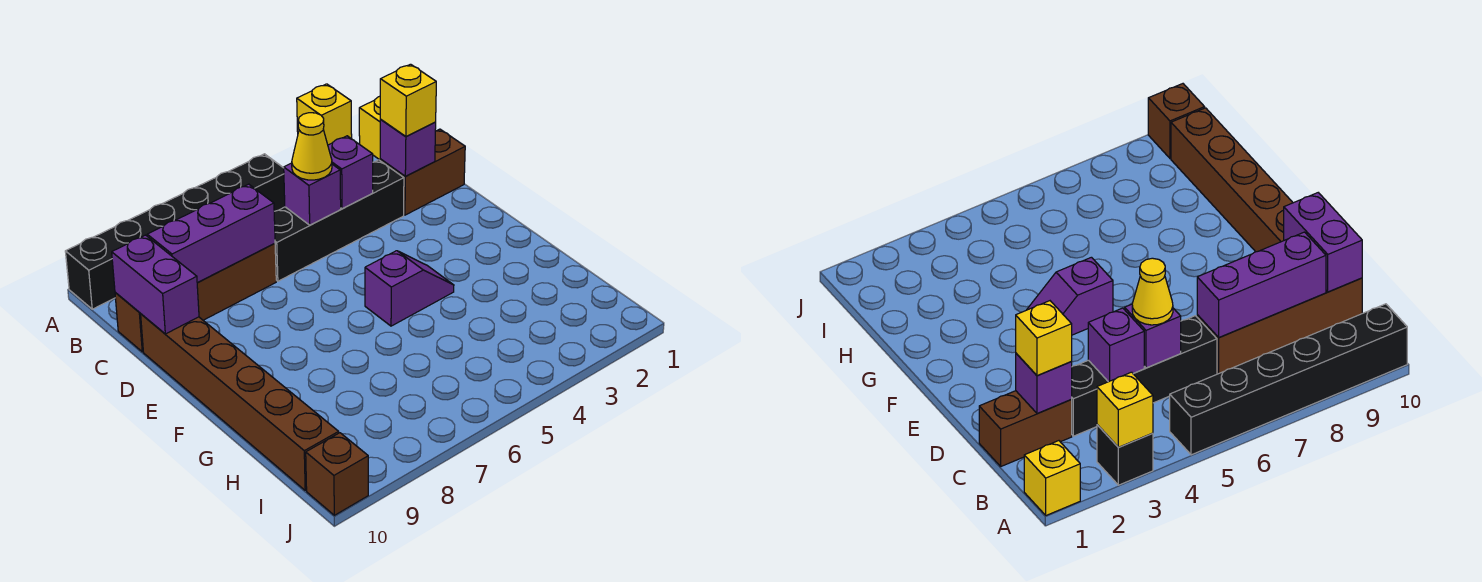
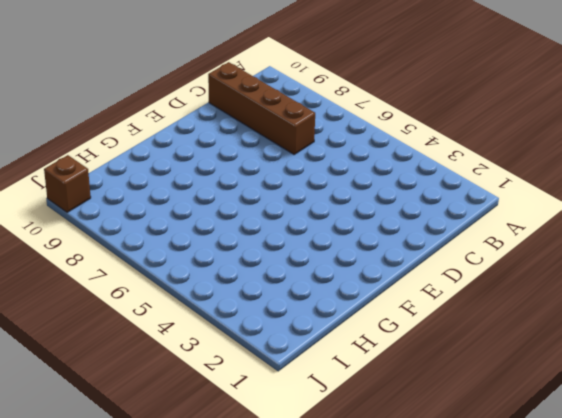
none -> yellow 1x1 brick [359,96,381,160]
none -> black 1x1 brick [1097,425,1153,485]
none -> black 1x6 brick [65,154,285,309]

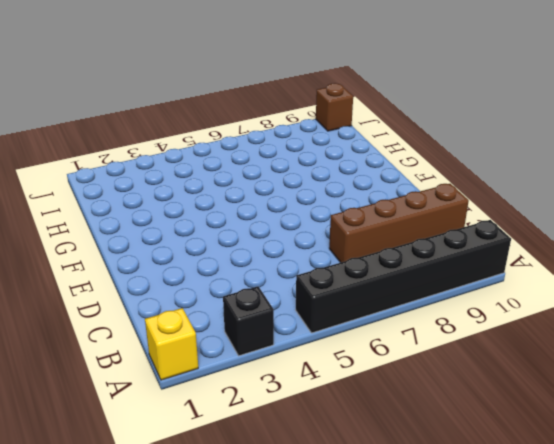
none -> brown 1x2 brick [380,129,465,215]
none -> black 1x4 brick [274,160,404,281]
none -> brown 1x6 brick [141,314,339,490]

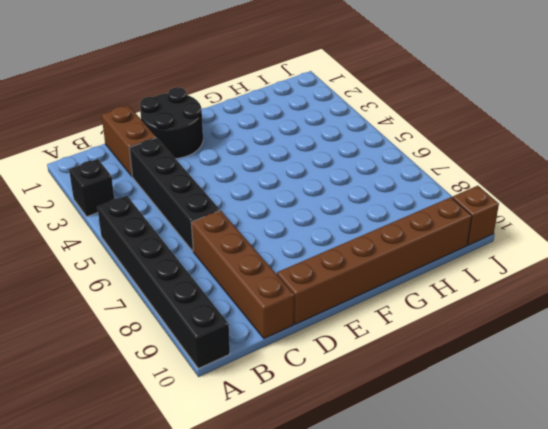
black 2x2 round brick [140,87,203,159] -> none
none -> yellow 1x1 brick [359,96,381,160]
none -> purple 1x2 slope [365,251,454,326]
none -> yellow 1x1 brick [297,84,352,145]

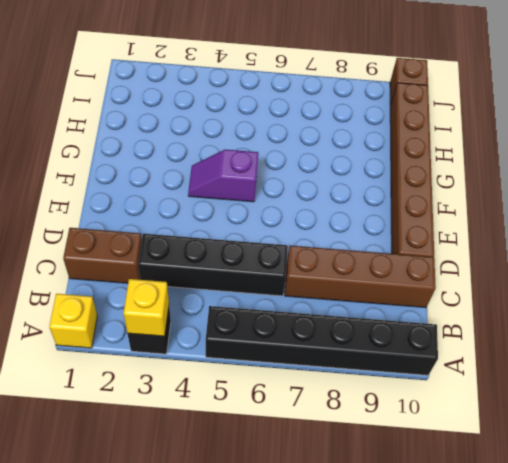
none -> purple 1x1 brick [380,120,436,176]
none -> purple 1x1 brick [328,136,373,209]
none -> purple 1x1 brick [284,163,341,225]

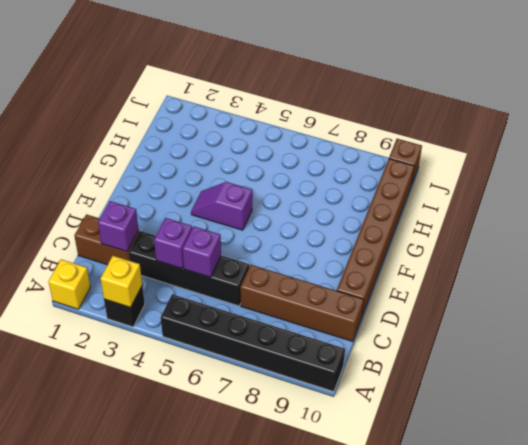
none -> purple 1x3 brick [147,184,275,283]
none -> purple 1x2 brick [112,235,199,334]
none -> yellow 1x1 brick [380,64,436,137]

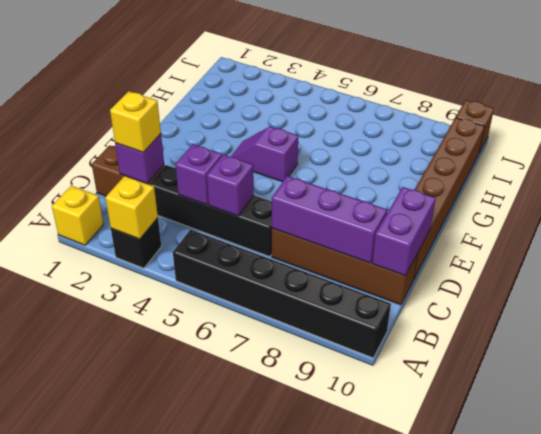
none -> yellow 1x1 cone [292,113,332,180]

